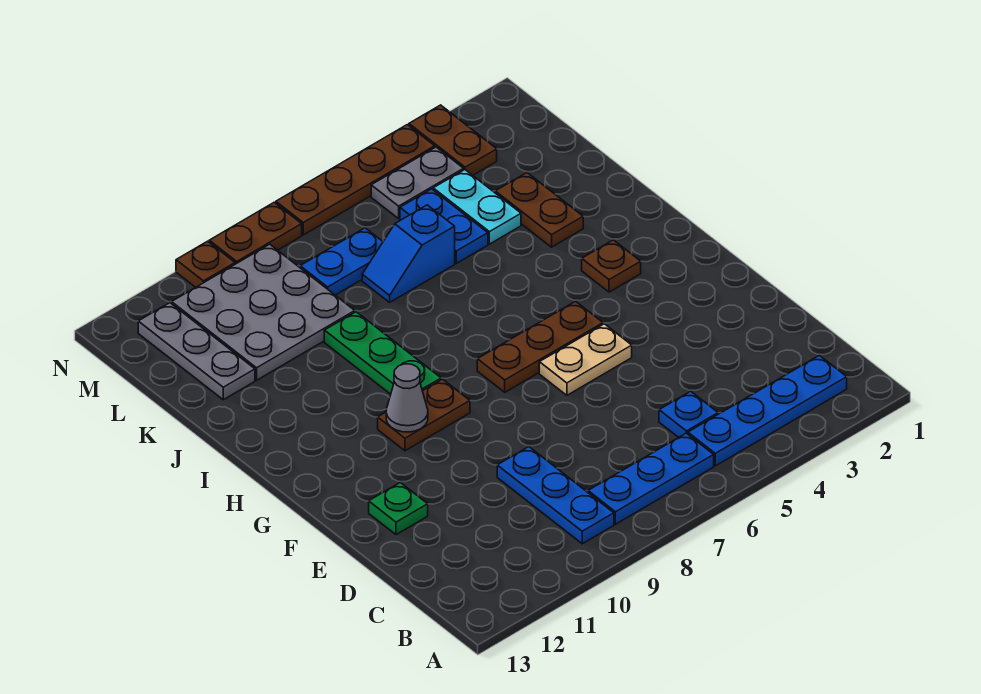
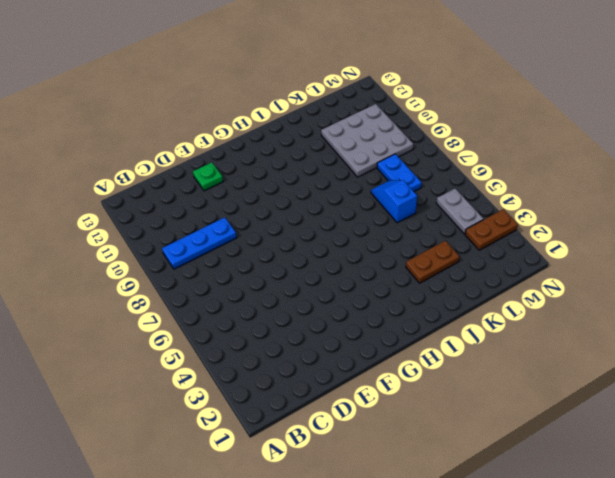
none -> blue 1x4 plate [688,355,847,466]
none -> blue 1x3 plate [588,433,714,524]
none -> blue 1x1 plate [659,391,718,437]

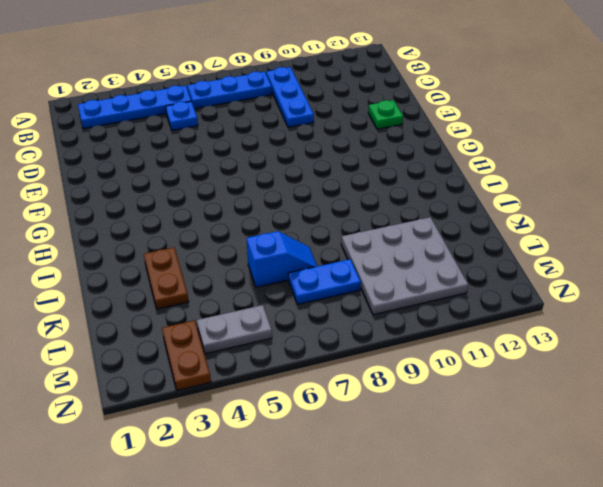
none -> tan 1x2 plate [539,324,632,395]
none -> brown 1x3 plate [477,301,603,392]
none -> brown 1x2 plate [378,379,470,451]

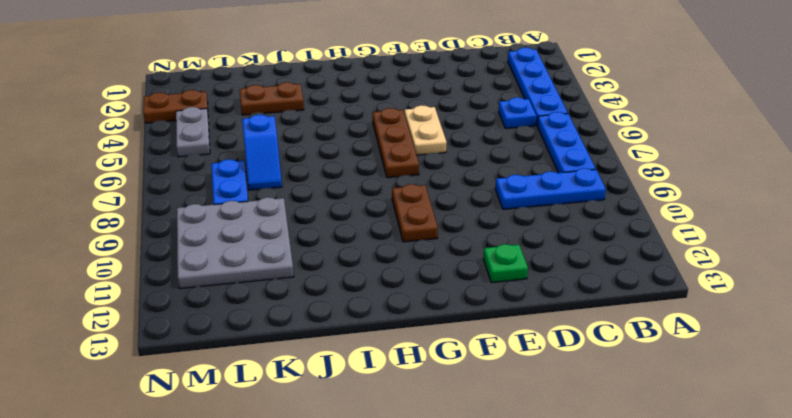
none -> brown 1x1 plate [582,240,641,292]
none -> green 1x3 plate [324,312,441,394]
none -> cyan 1x2 plate [433,170,521,244]

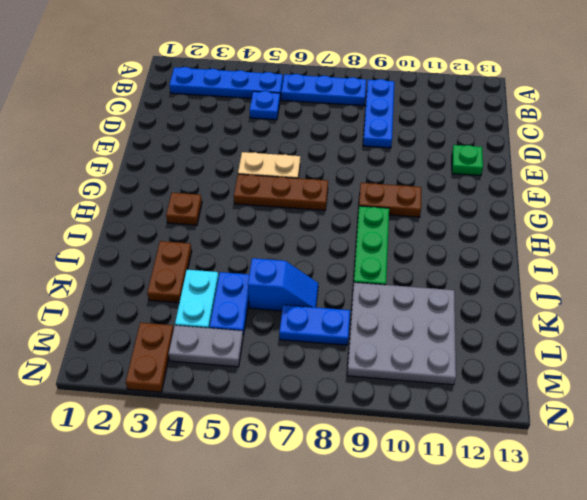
none -> grey 1x3 plate [138,303,255,400]
none -> brown 1x4 plate [276,125,435,235]
none -> brown 1x2 plate [209,202,302,264]

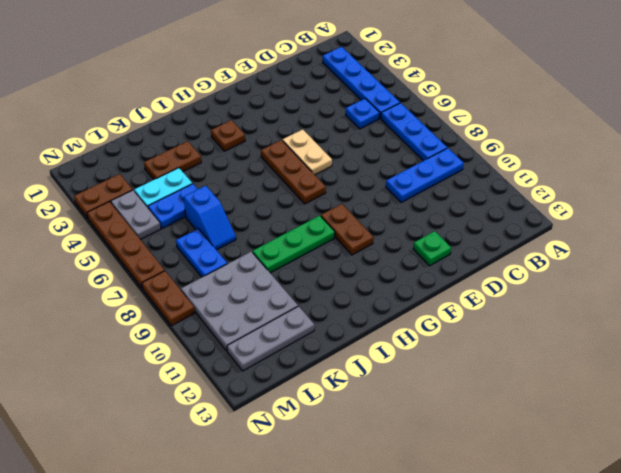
none -> brown 1x1 plate [176,241,235,287]
none -> grey 1x1 cone [386,364,428,432]

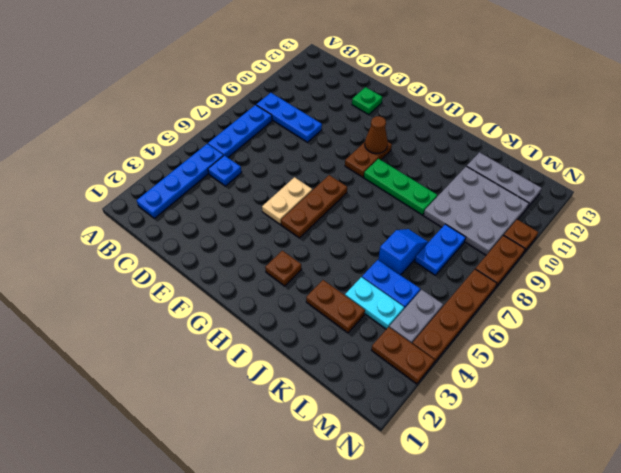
brown 1x1 cone [365,116,388,154] -> grey 1x1 cone [386,364,428,432]

